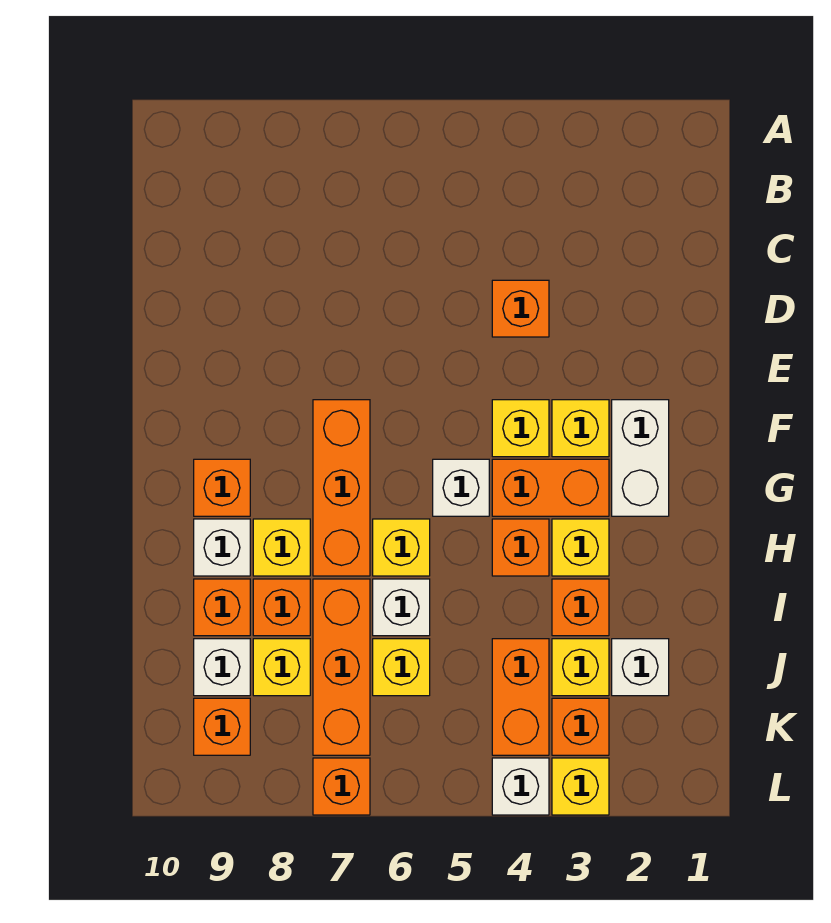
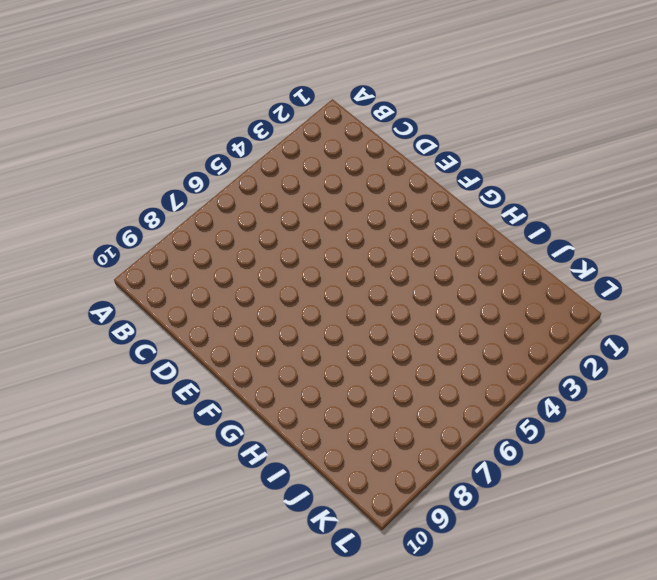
none -> orange 1x1 brick [492,280,549,337]
none -> white 1x2 brick [612,400,669,516]
none -> yellow 1x1 brick [552,400,609,457]

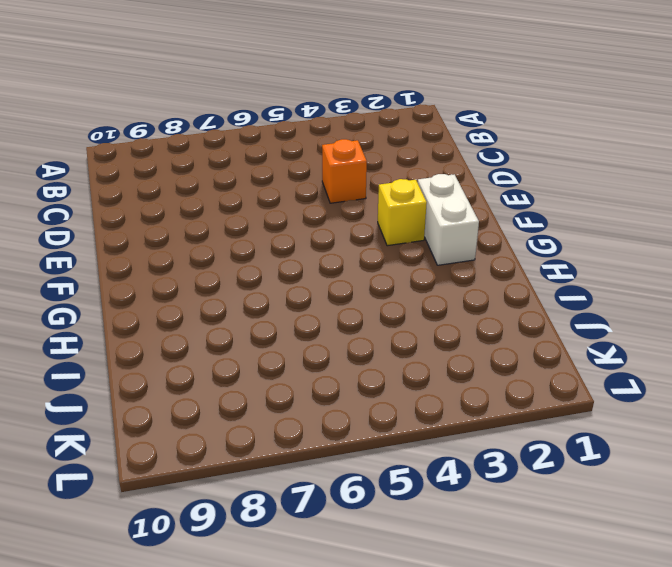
none -> yellow 1x1 brick [492,400,549,457]
none -> orange 1x3 brick [313,400,370,576]
none -> orange 1x2 brick [492,459,609,516]

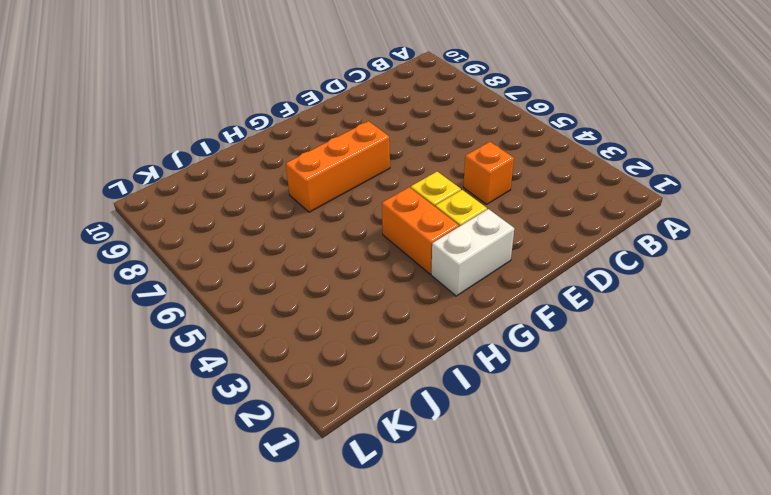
none -> white 1x1 brick [433,459,489,516]
none -> orange 1x1 brick [194,459,250,516]
none -> yellow 1x1 brick [552,519,609,576]

